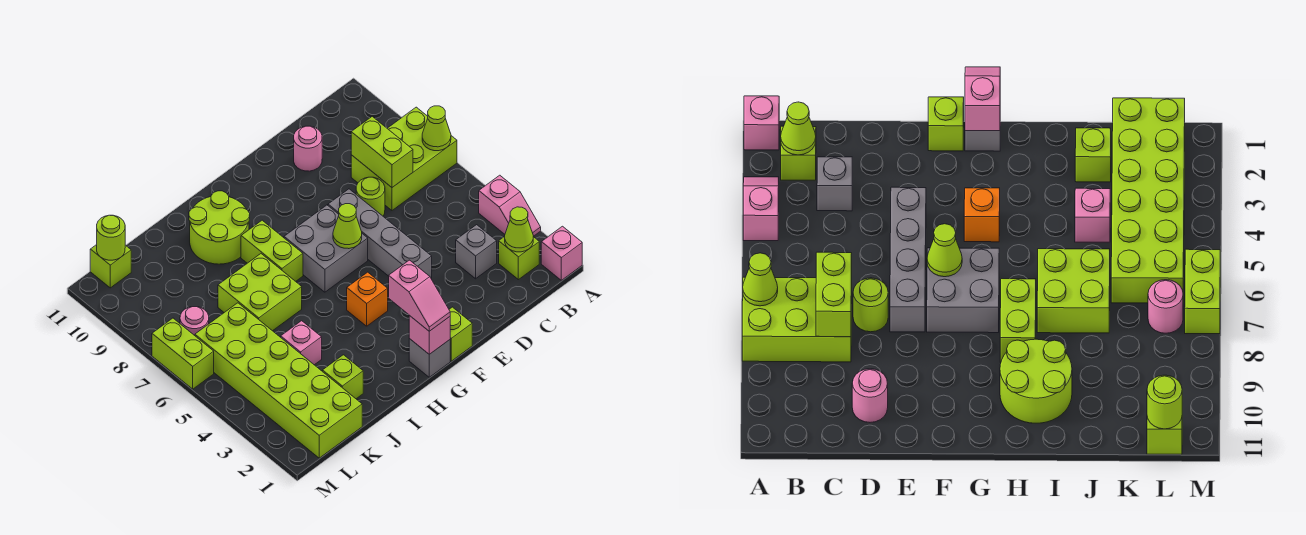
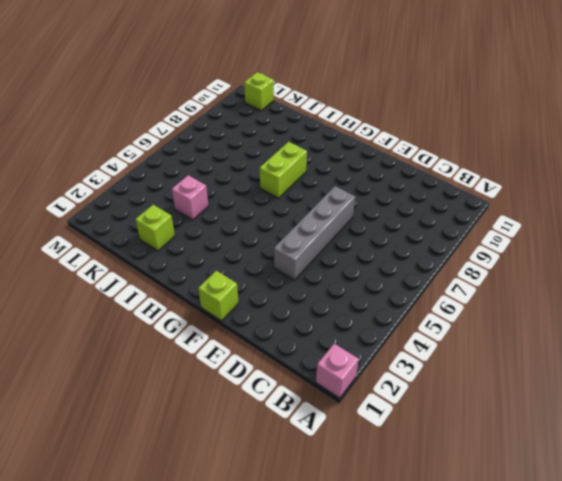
none -> pink 1x2 slope [479,175,541,236]
none -> lime 2x3 brick [351,107,457,210]
none -> lime 1x1 brick [499,236,539,280]

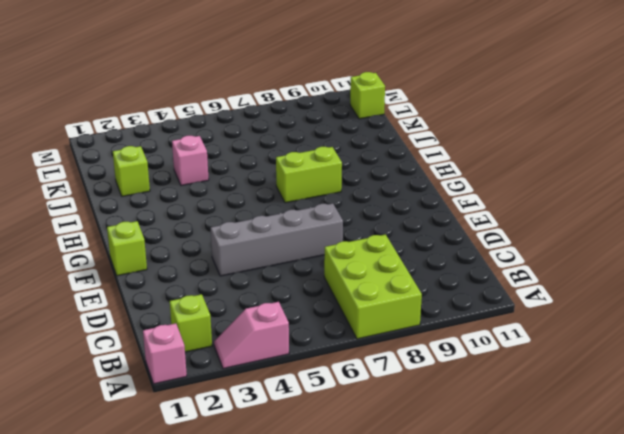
none -> grey 1x1 brick [456,225,497,279]
none -> lime 1x1 round brick [356,177,385,216]
none -> pink 1x1 round brick [294,126,322,171]

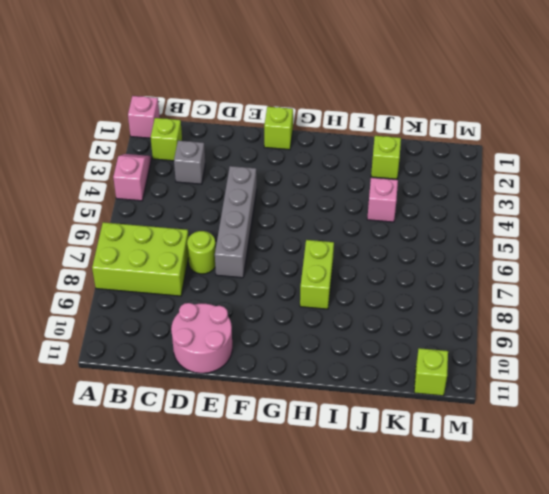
pink 2x2 round brick [171,303,232,373] -> pink 1x1 round brick [294,126,322,171]
none -> grey 2x2 brick [284,205,368,292]
none -> grey 1x1 brick [409,339,450,377]
none -> orange 1x1 brick [347,272,388,326]

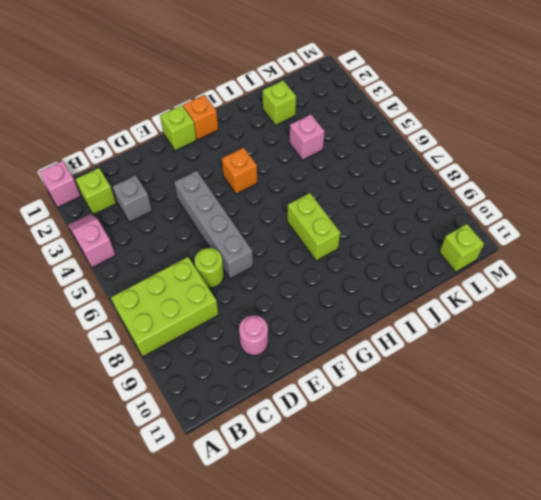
orange 1x1 brick [183,95,218,140] -> grey 1x1 brick [409,339,450,377]
none -> grey 2x2 brick [284,205,368,292]
none -> lime 2x2 round brick [189,191,250,264]
none -> lime 2x2 brick [218,254,302,331]

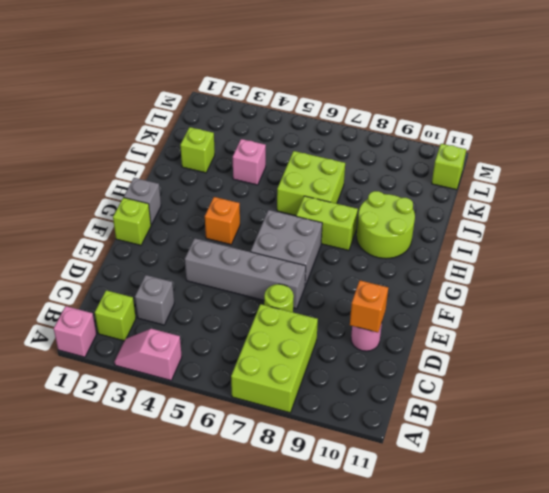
orange 1x1 brick [350,280,388,332] -> none
none -> lime 2x6 brick [195,303,362,458]
none -> pink 1x1 round brick [180,307,209,336]
none -> lime 1x2 brick [152,318,214,389]

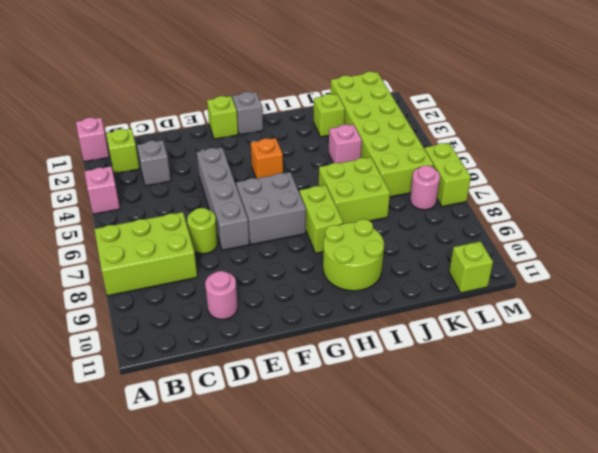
none -> lime 1x1 cone [422,106,451,151]
none -> lime 1x1 cone [505,207,533,252]
none -> lime 1x2 brick [351,117,413,187]

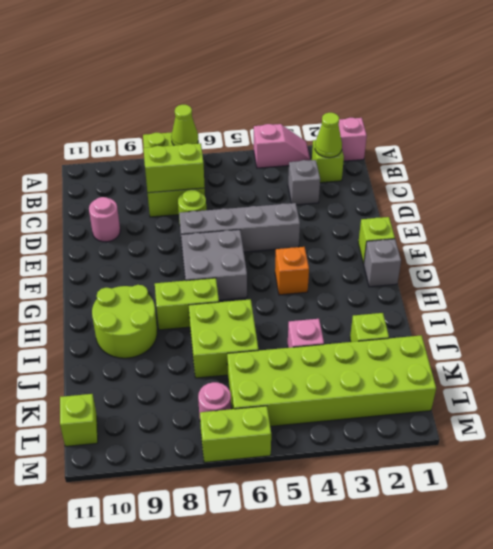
none -> lime 1x1 cone [333,204,362,249]
none -> pink 1x1 brick [409,316,450,354]
none -> lime 1x1 round brick [97,215,125,260]

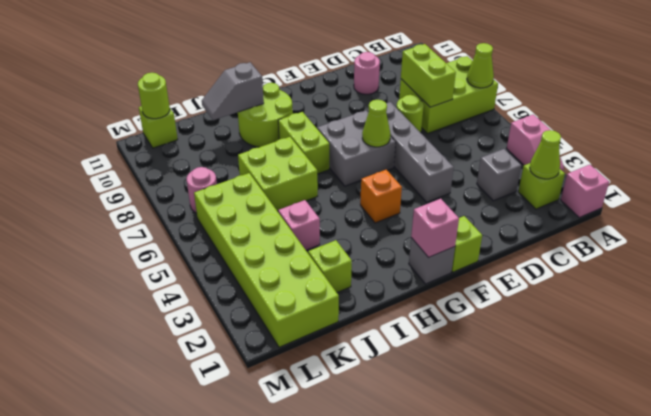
grey 1x2 slope [202,62,264,120] -> none
none -> lime 1x2 brick [152,318,214,389]
none -> pink 1x2 slope [389,260,450,331]

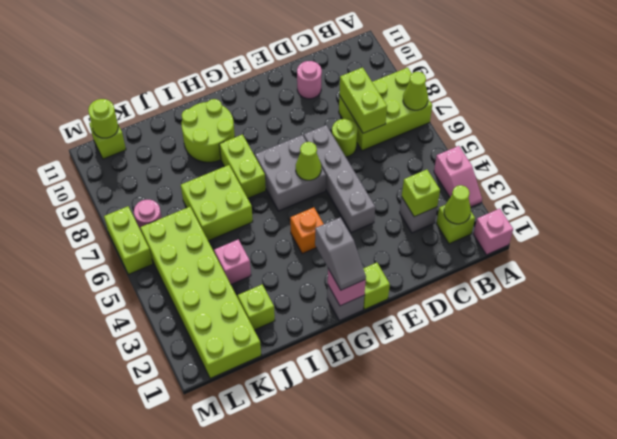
lime 1x1 brick [402,170,440,217] -> none
grey 1x2 slope [315,217,366,290] -> pink 1x2 slope [389,260,450,331]

